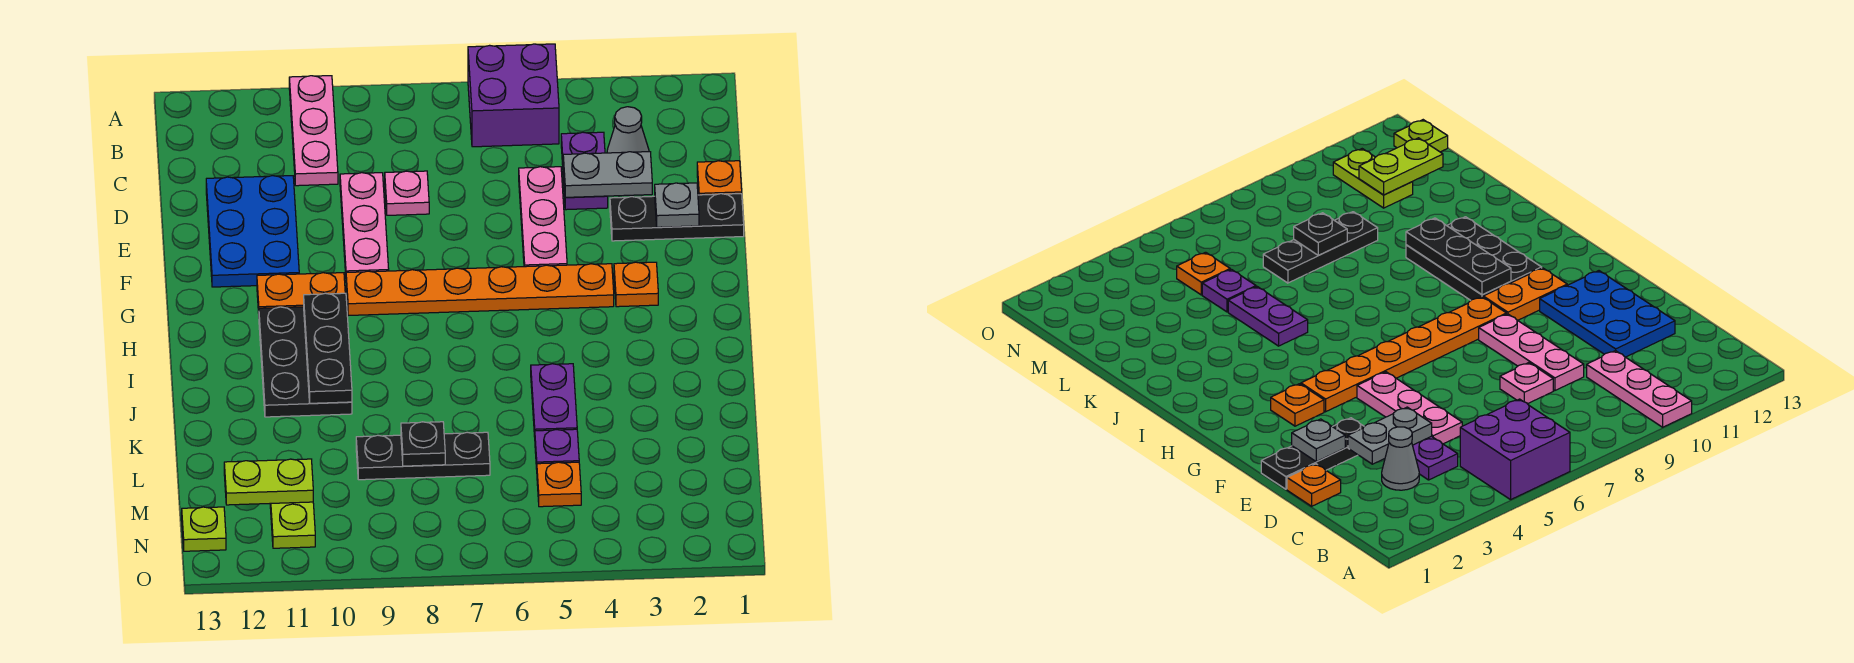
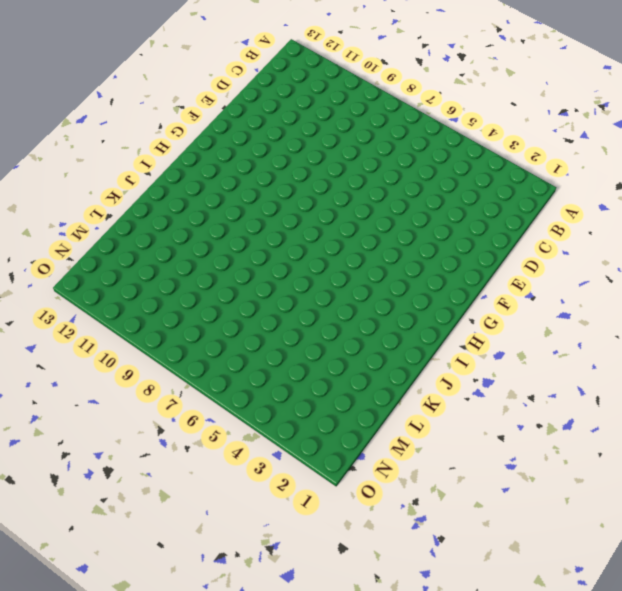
none -> purple 2x2 brick [468,44,559,147]
none -> pink 1x3 plate [289,76,338,186]
none -> grey 1x1 cone [607,107,649,153]

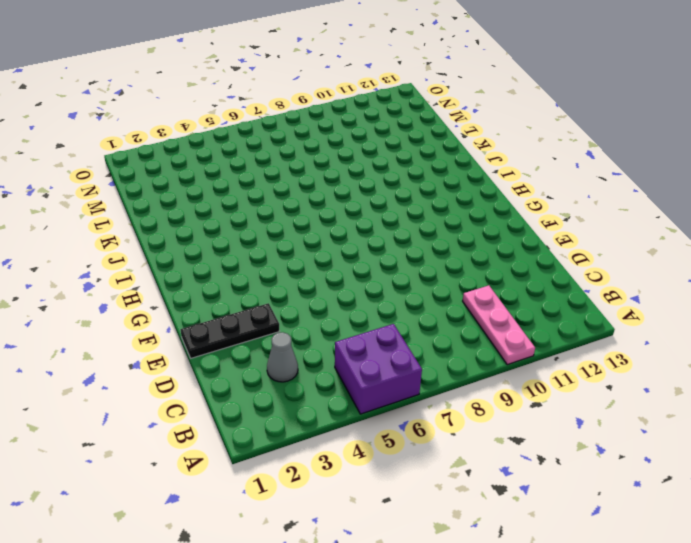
none -> purple 1x2 plate [561,132,608,210]
none -> orange 1x1 plate [697,161,742,195]
none -> pink 1x3 plate [519,167,567,267]

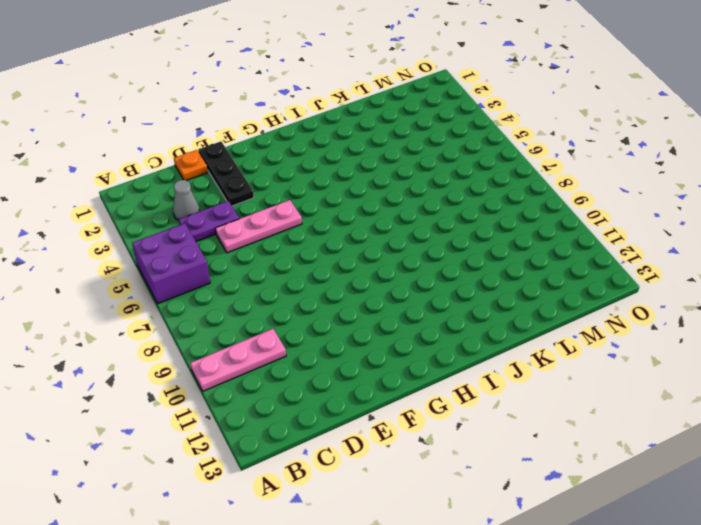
none -> pink 1x1 plate [385,171,429,215]
none -> pink 1x3 plate [340,173,389,273]
none -> blue 2x3 plate [206,176,299,287]

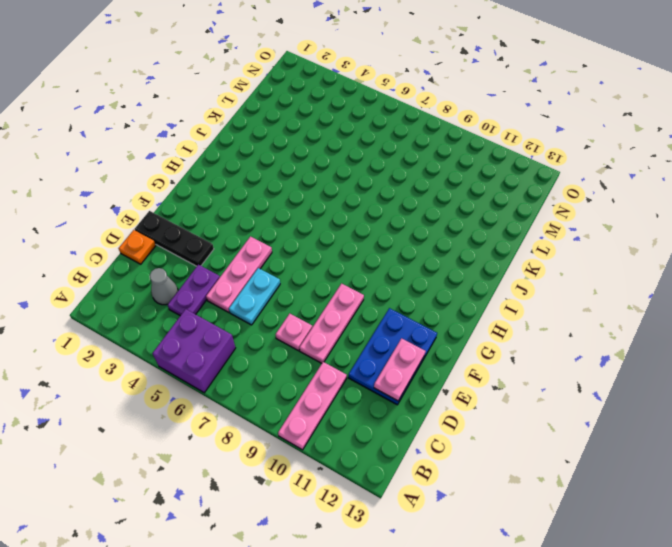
cyan 1x2 plate [229,268,280,325] -> none
pink 1x2 plate [374,338,425,401] -> none
none -> orange 1x1 plate [614,262,658,307]
none -> orange 1x6 plate [346,264,614,316]
none -> orange 1x2 plate [257,273,345,313]

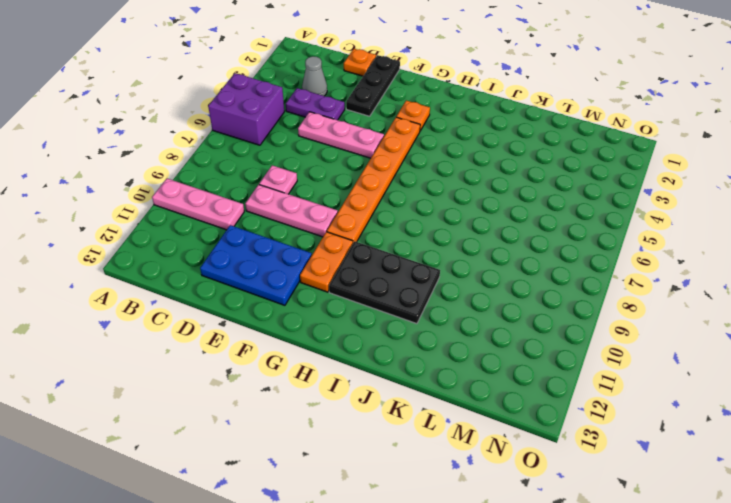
none -> purple 1x2 plate [531,364,577,437]
none -> purple 1x1 plate [535,429,579,469]
none -> black 1x3 plate [356,432,490,480]

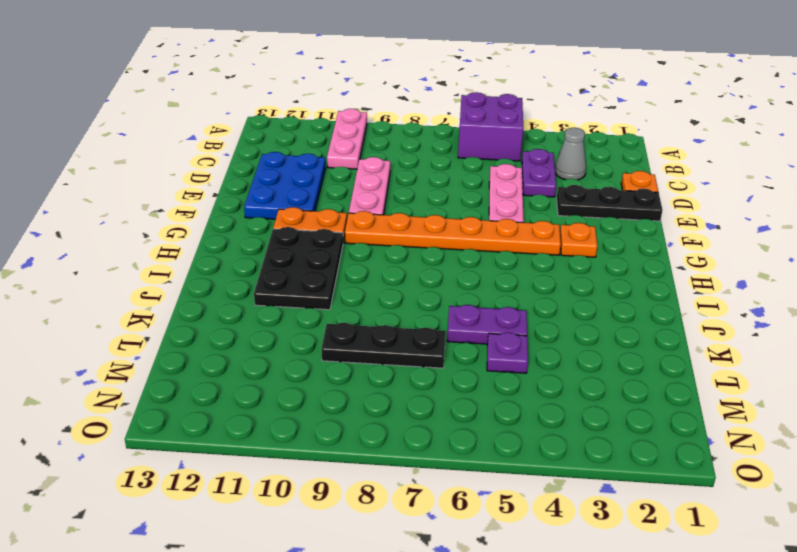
purple 1x2 plate [447,305,527,344] -> purple 1x2 plate turned to [531,364,577,437]
none -> pink 1x1 plate [385,171,429,215]
none -> orange 1x1 plate [537,462,581,507]
none -> lime 1x2 plate [270,502,315,548]

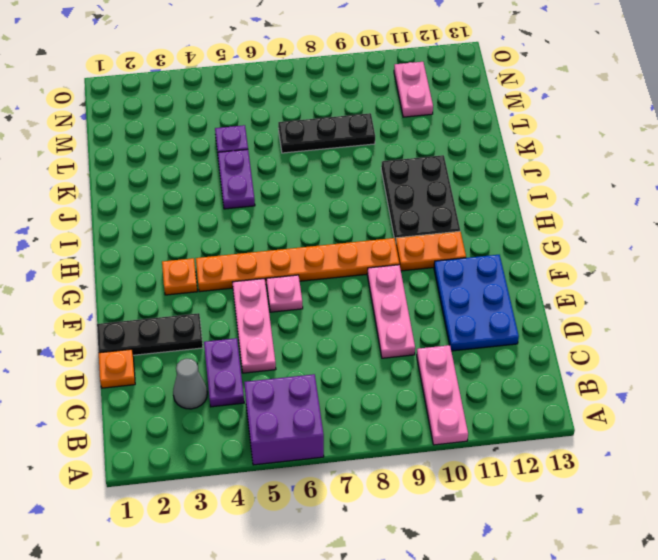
pink 1x1 plate [266,275,303,312] -> pink 1x1 plate moved to [385,171,429,215]
pink 1x2 plate [394,62,433,117] -> lime 1x2 plate [270,502,315,548]
none -> orange 1x1 plate [537,462,581,507]
none -> lime 1x1 plate [182,507,226,551]
none -> grey 1x2 plate [563,152,652,197]

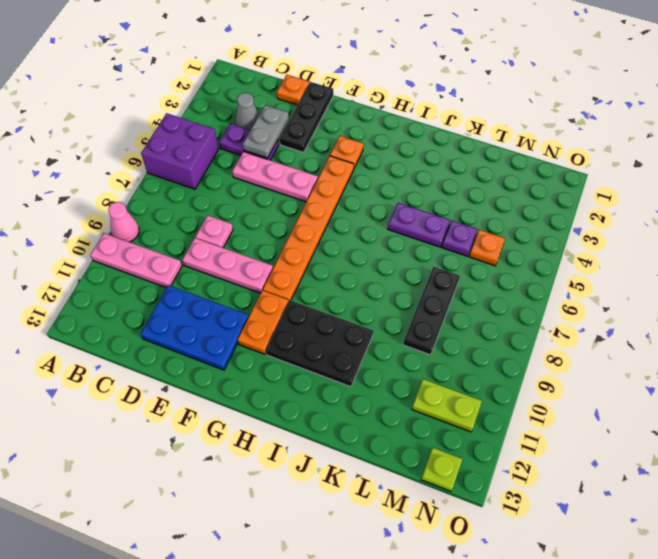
pink 1x1 cone [108,202,139,242] -> none
none -> grey 1x1 plate [655,183,699,227]
none -> black 1x3 plate [304,293,352,403]
none -> black 1x1 plate [401,422,445,466]

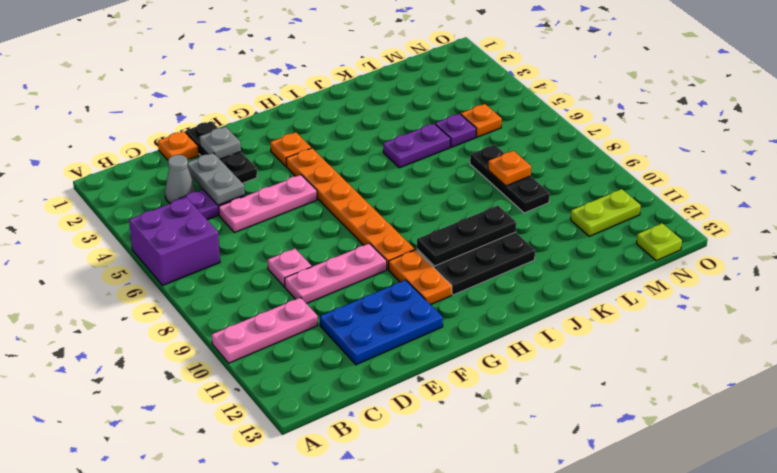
orange 1x1 plate [488,151,531,186] -> black 1x1 plate [401,422,445,466]
none -> lime 1x2 plate [224,459,313,505]

